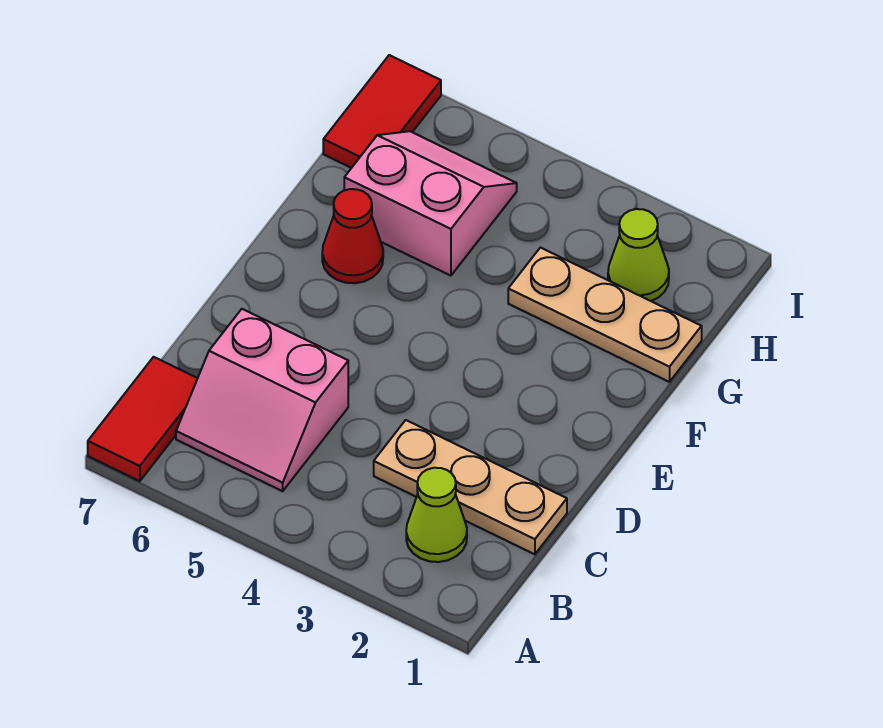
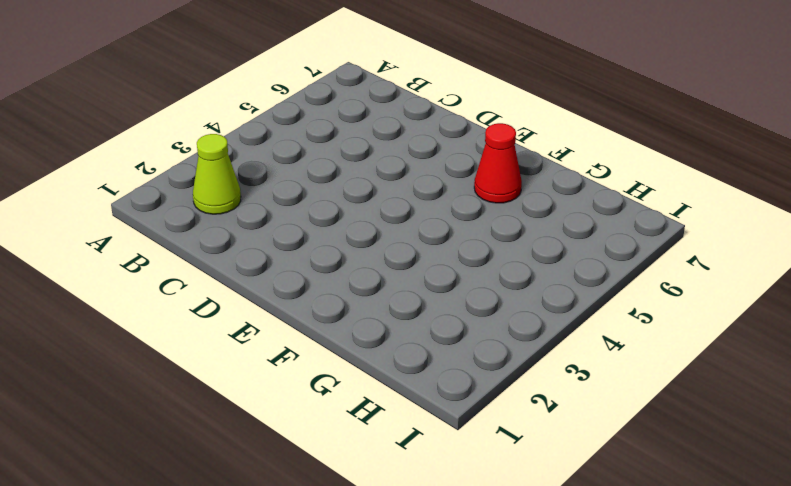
none -> red 1x2 tile [88,357,198,481]
none -> pink 2x2 slope [176,309,348,491]

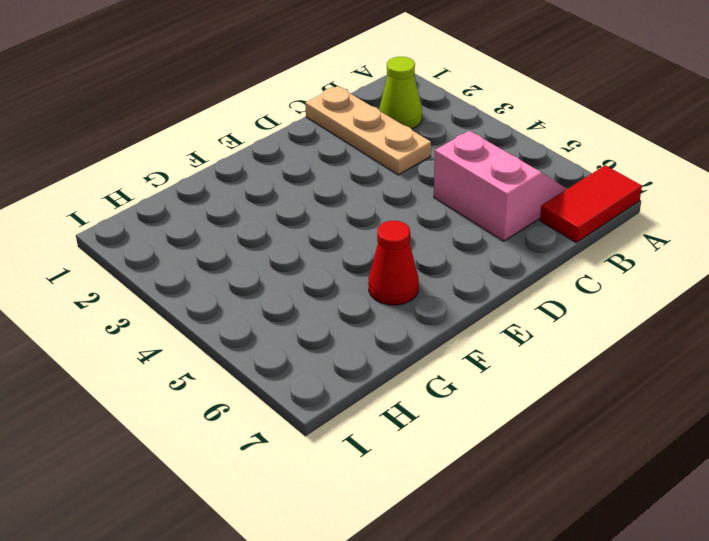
none -> tan 1x3 plate [508,248,702,382]
none -> pink 2x2 slope [344,131,517,276]

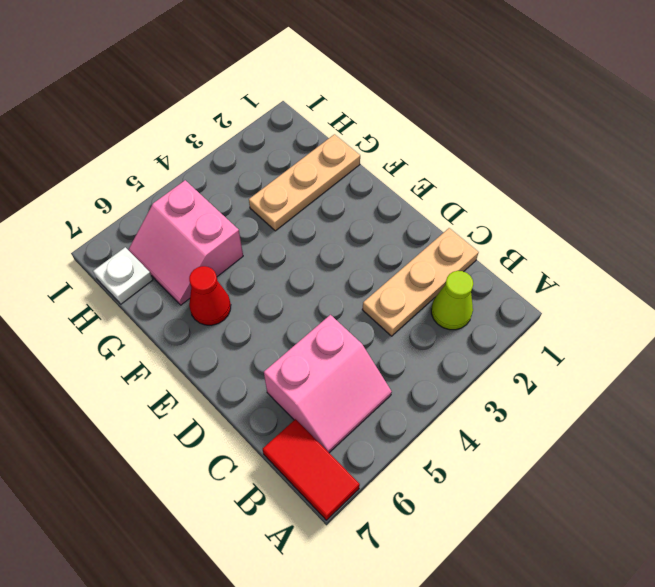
pink 2x2 slope [128,180,243,305] -> pink 2x2 slope turned to [344,131,517,276]
white 1x1 plate [93,247,153,304] -> red 1x2 tile [323,55,441,168]
none -> lime 1x1 cone [608,209,669,301]

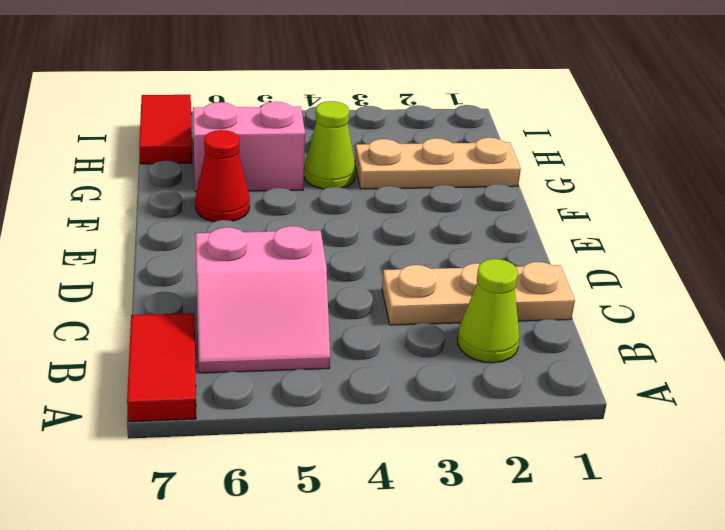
lime 1x1 cone [304,101,356,189] -> lime 1x1 cone moved to [608,209,669,301]

